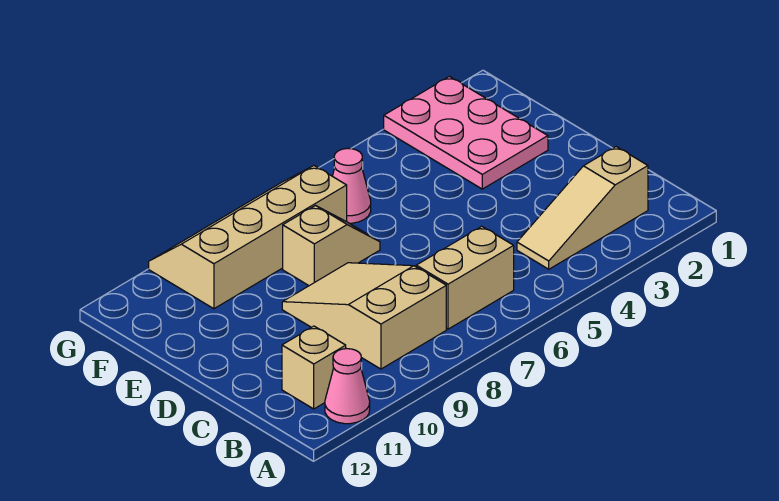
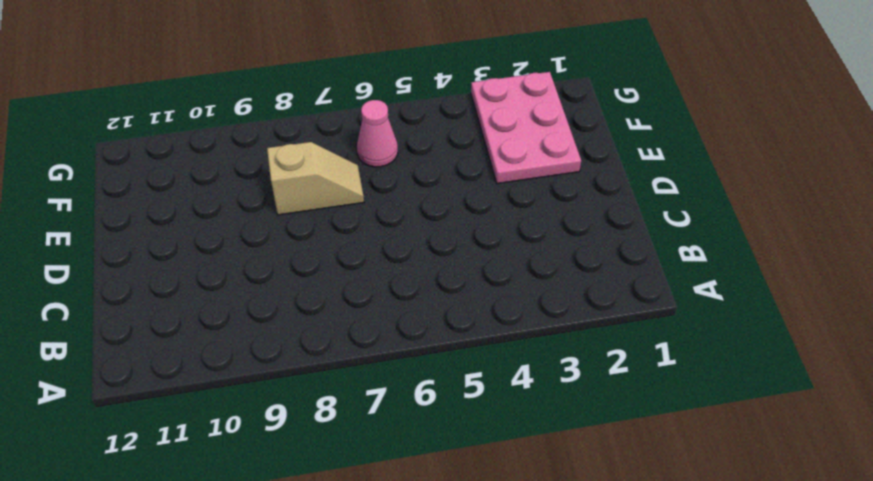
none -> pink 1x1 cone [325,349,370,424]
none -> tan 1x3 slope [517,147,648,269]

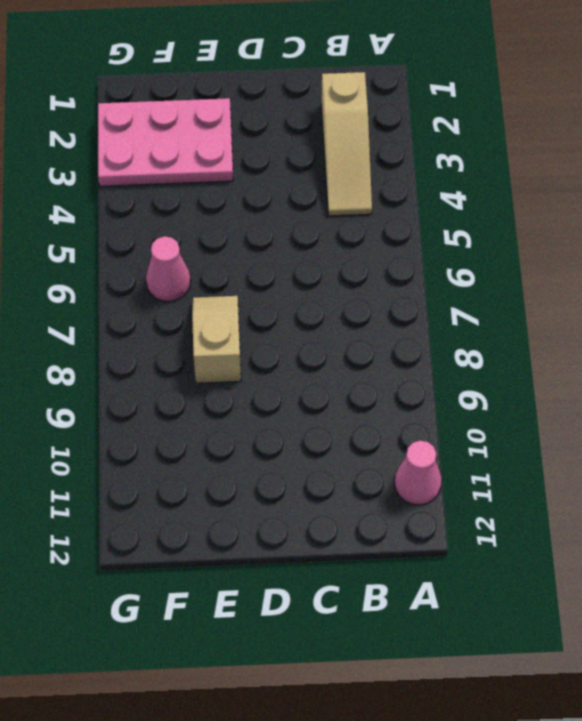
none -> tan 1x2 brick [416,226,514,329]
none -> tan 2x3 slope [282,263,446,369]

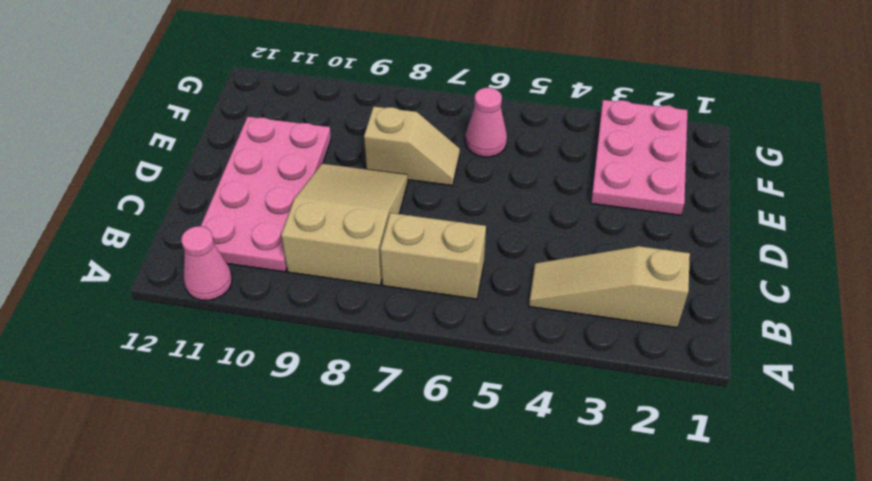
pink 2x4 plate [201,117,331,272] -> tan 1x1 brick [282,326,346,409]
none -> tan 2x4 slope [149,166,347,309]

